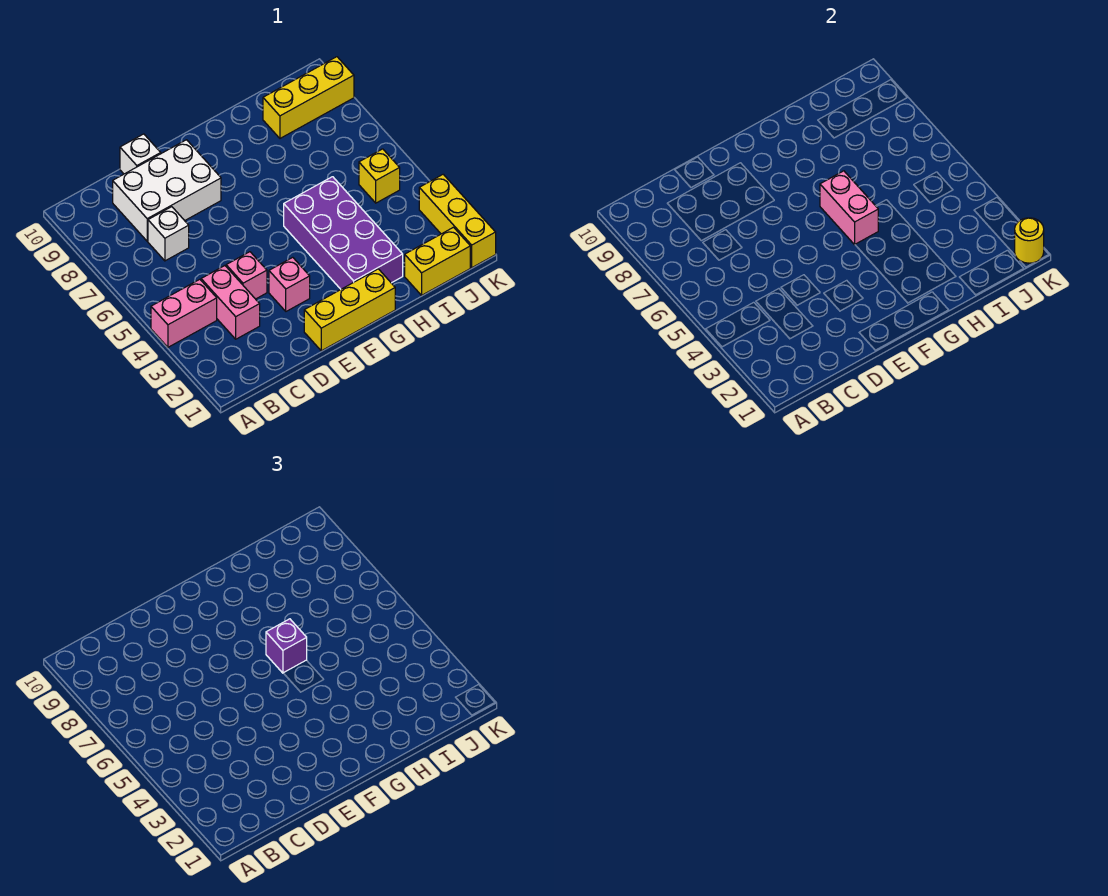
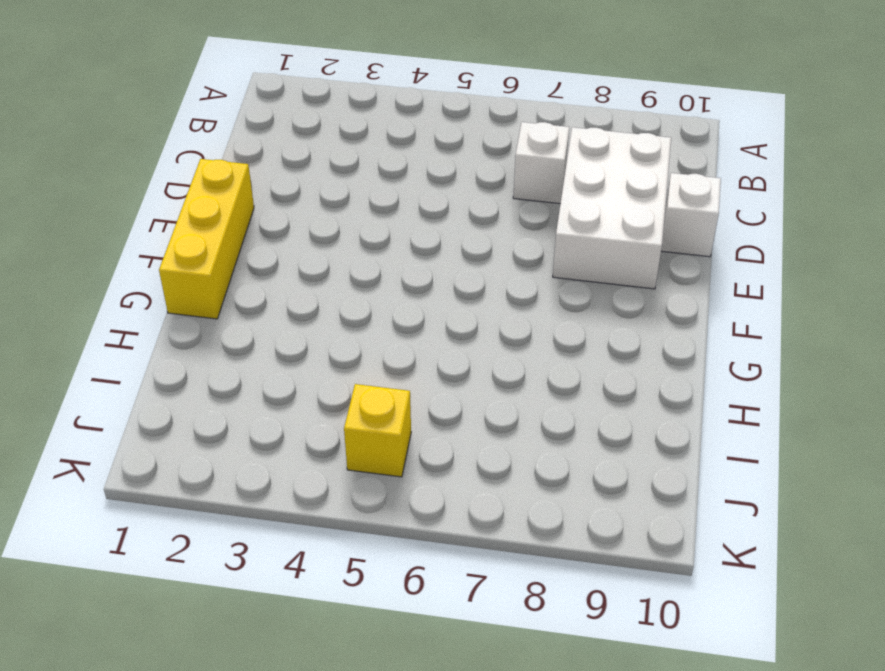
none -> pink 1x2 brick [151,279,217,347]
none -> pink 1x2 brick [201,266,260,339]
none -> pink 1x1 brick [226,252,267,299]

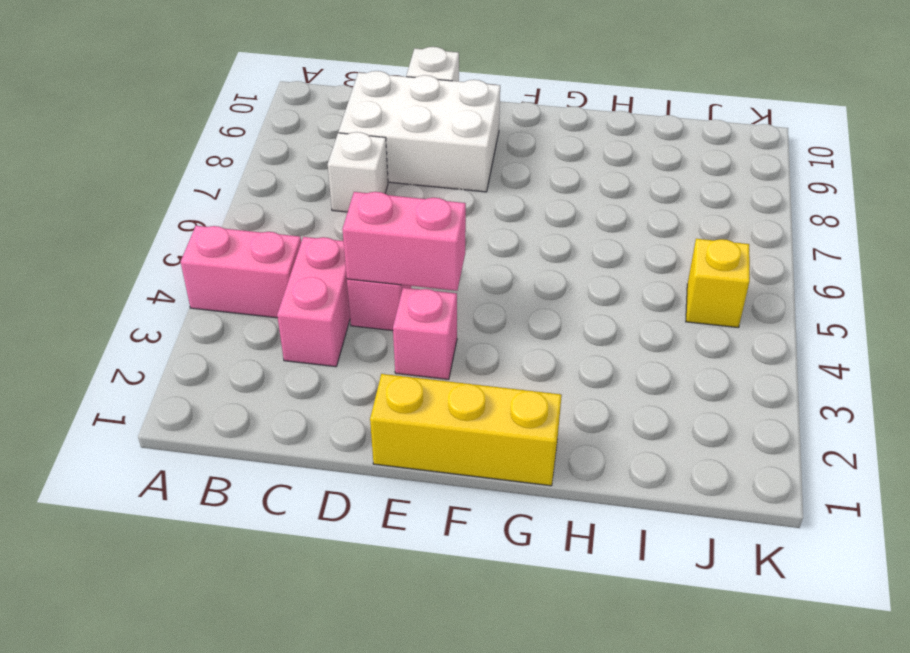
pink 1x2 brick [342,192,466,291] -> pink 1x2 brick turned to [820,171,878,245]
none -> purple 2x4 brick [284,177,403,289]
none -> yellow 1x2 brick [405,227,470,295]
none -> yellow 1x3 brick [263,57,354,138]

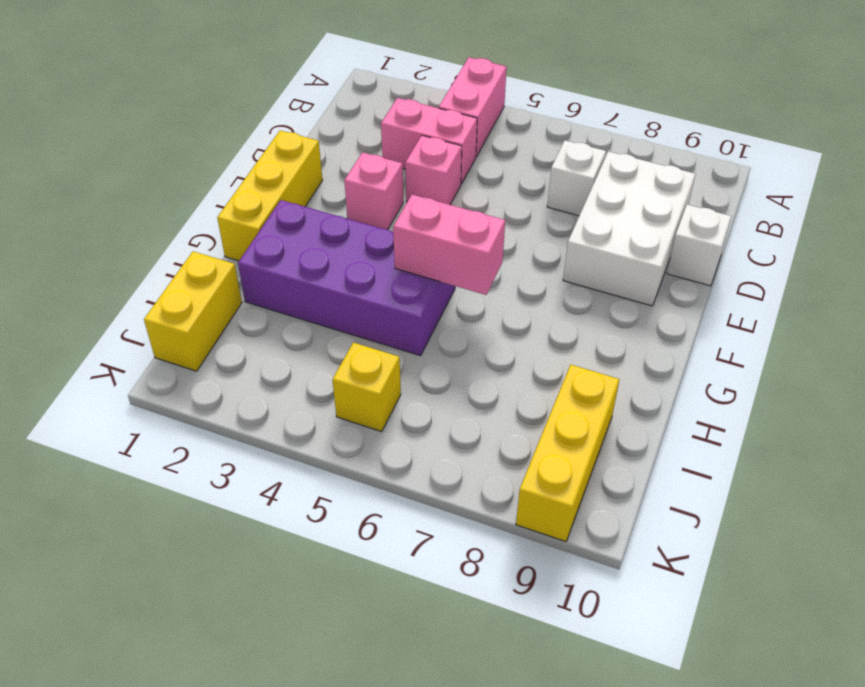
none -> yellow 1x3 brick [419,174,496,268]
none -> yellow 1x1 round brick [1015,218,1044,263]
none -> purple 1x1 brick [266,619,307,673]

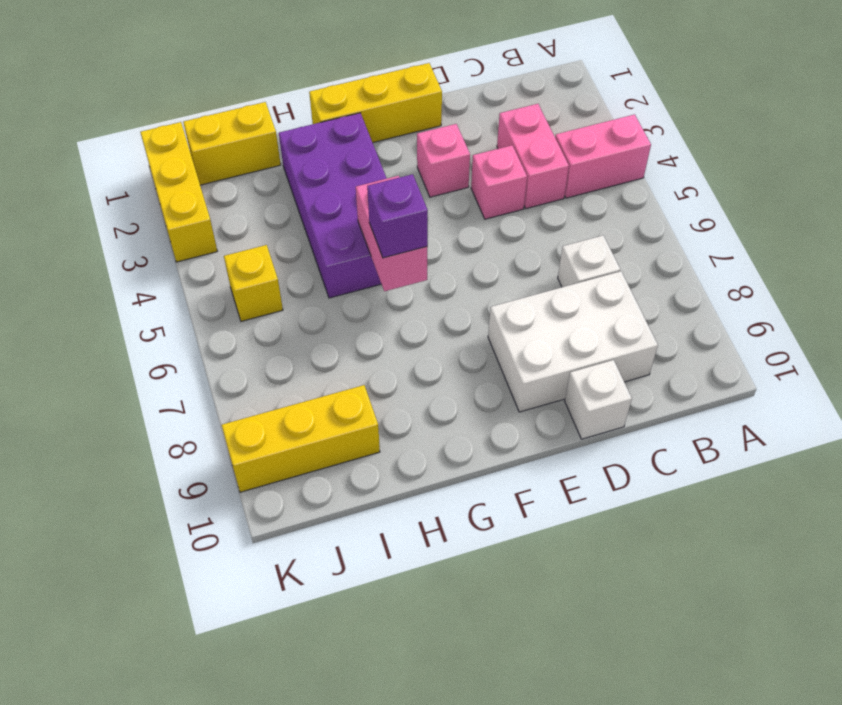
none -> yellow 1x1 round brick [1015,218,1044,263]

